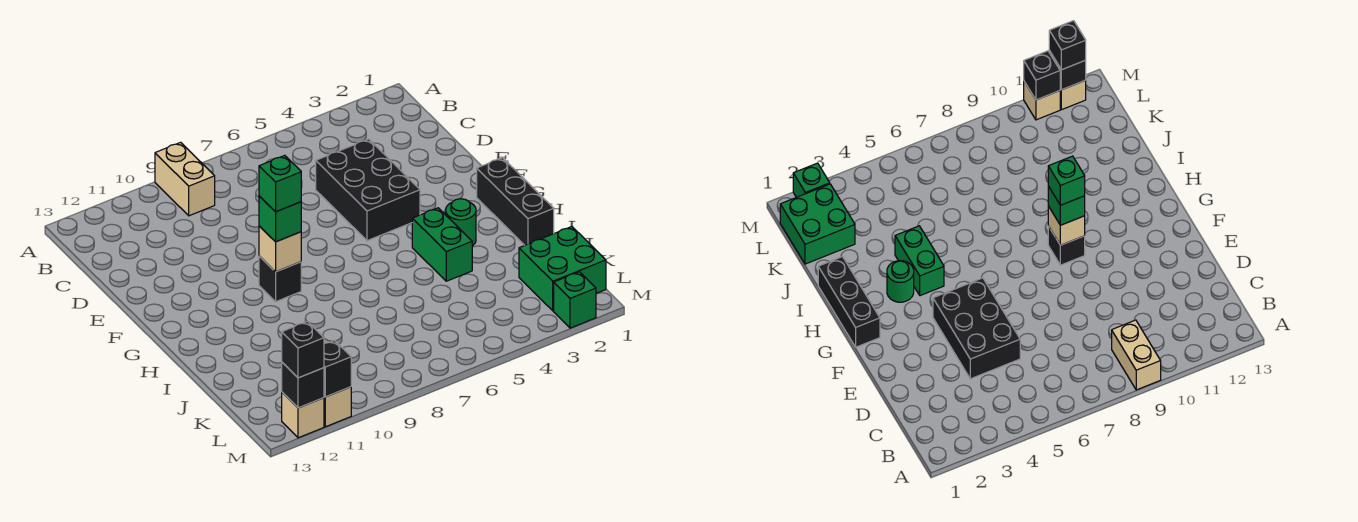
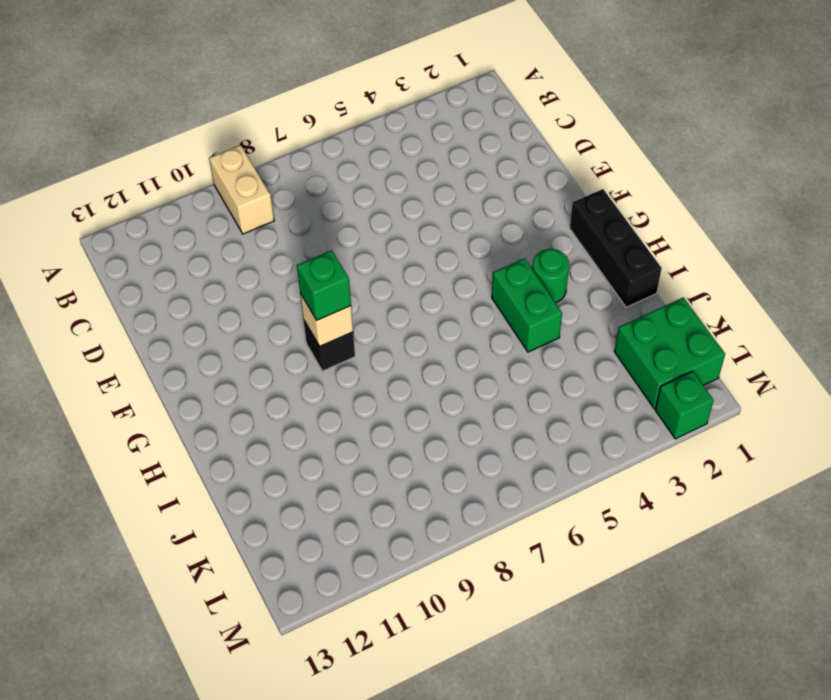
none -> black 2x3 brick [316,139,420,241]
none -> tan 1x1 brick [324,387,351,427]
none -> tan 1x1 brick [282,392,324,438]

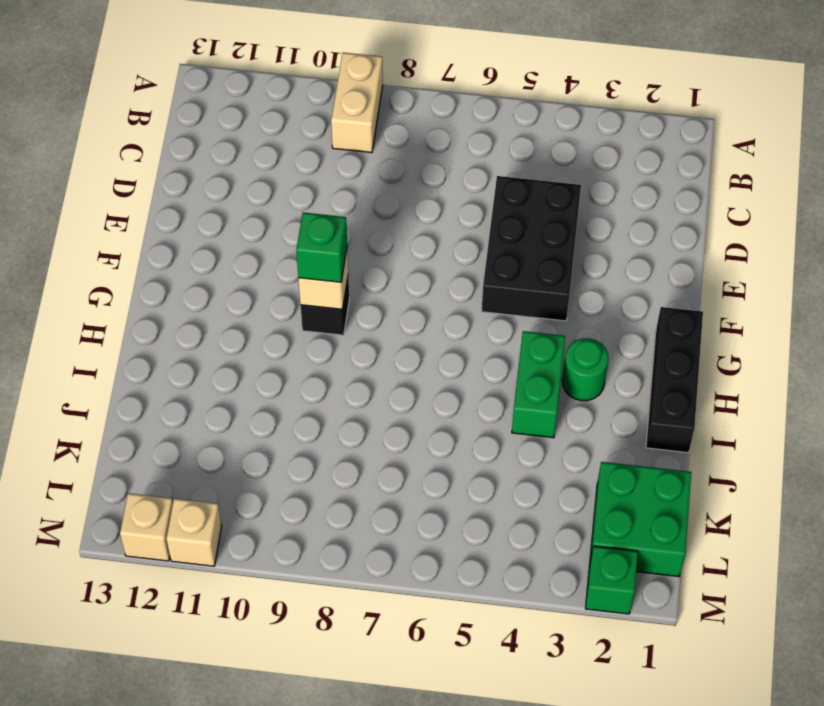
none -> black 1x1 brick [324,341,351,397]
none -> black 1x1 brick [282,362,324,408]
none -> black 1x1 brick [282,321,324,378]

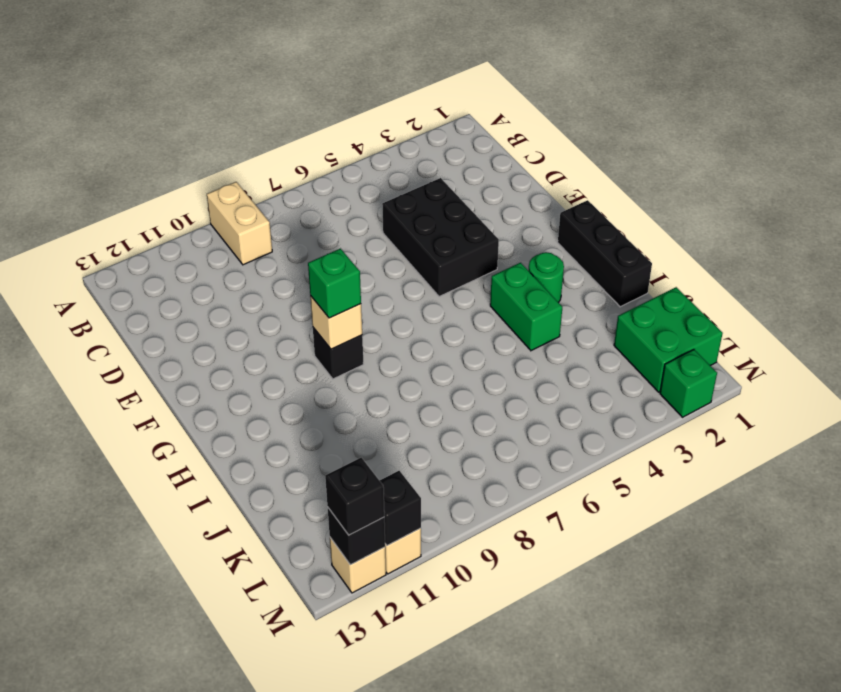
none -> green 1x1 brick [259,155,301,212]

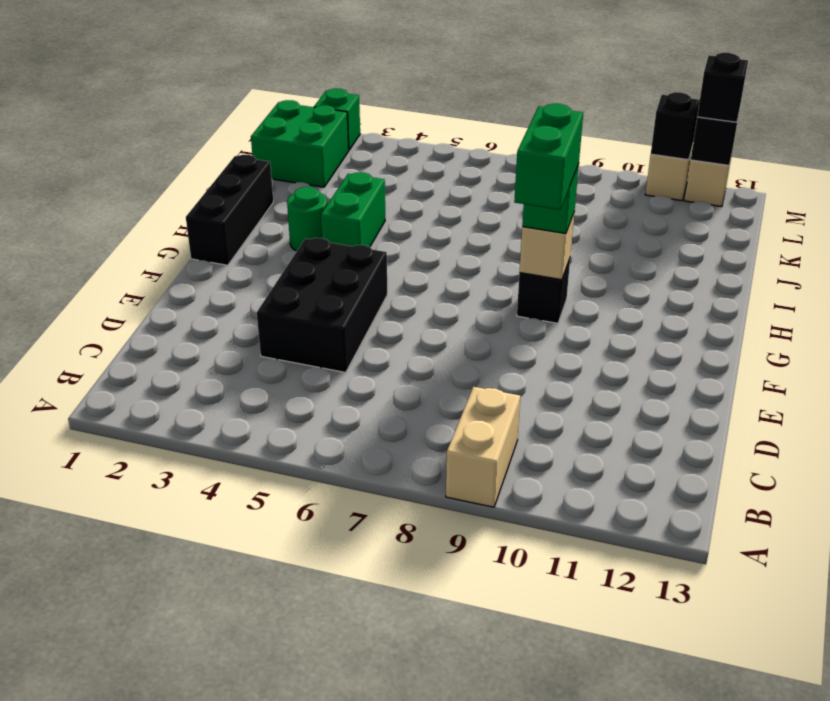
green 1x2 brick [514,104,583,210] -> green 1x1 brick [259,155,301,212]

